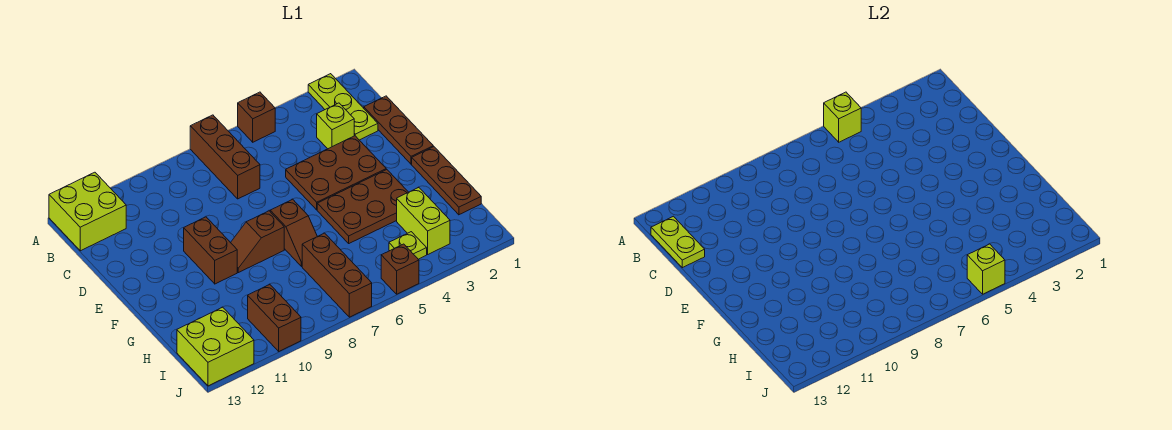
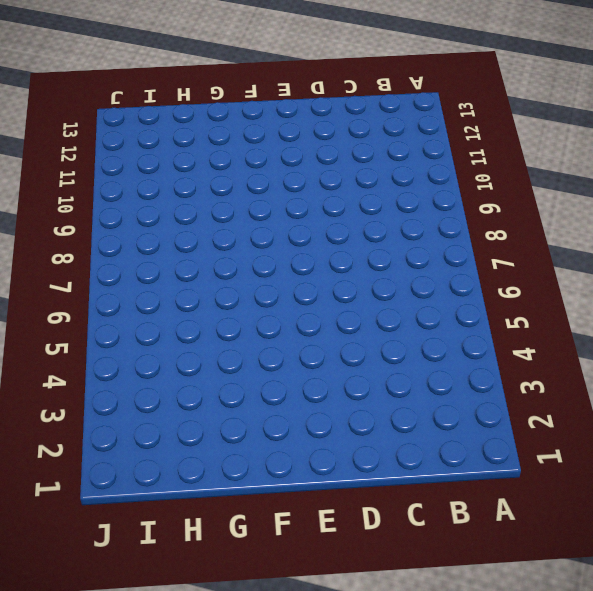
none -> lime 1x3 plate [308,74,378,140]
none -> brown 1x1 brick [238,92,275,142]
none -> brown 1x3 brick [190,115,260,199]

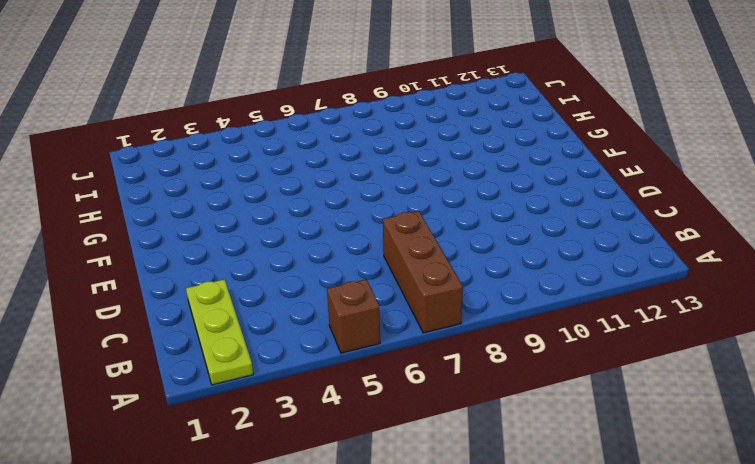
none -> lime 2x2 brick [49,172,126,251]
none -> brown 1x3 plate [364,96,433,164]
none -> lime 1x1 brick [317,103,354,149]

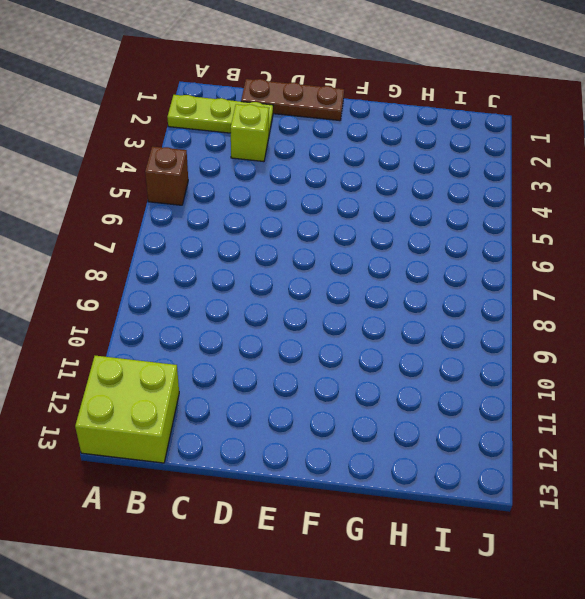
none -> brown 1x3 brick [190,115,260,199]
none -> brown 2x3 plate [286,136,386,210]
none -> brown 1x2 brick [184,217,237,284]

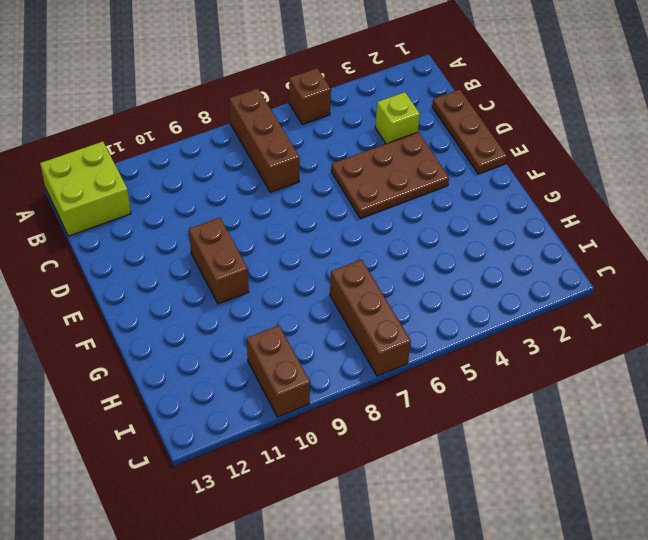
none -> lime 1x3 plate [308,74,378,140]
none -> brown 1x3 plate [412,147,481,215]
none -> brown 2x3 plate [317,169,408,243]

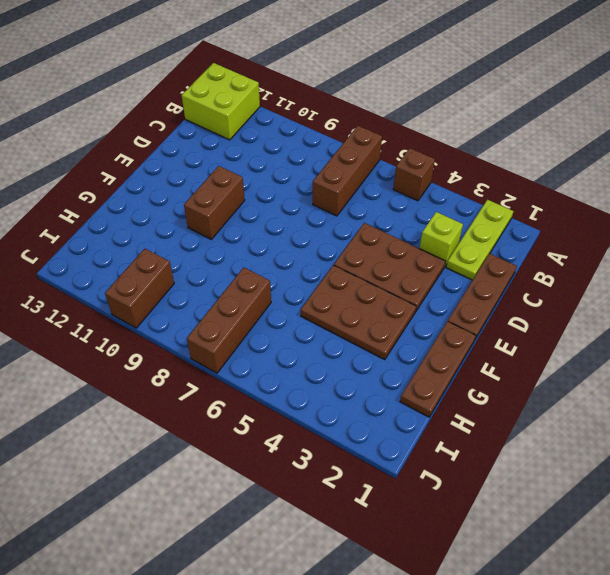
none -> brown 1x2 slope [270,199,317,267]
none -> brown 1x2 slope [231,211,284,273]
none -> lime 1x2 brick [397,188,450,254]

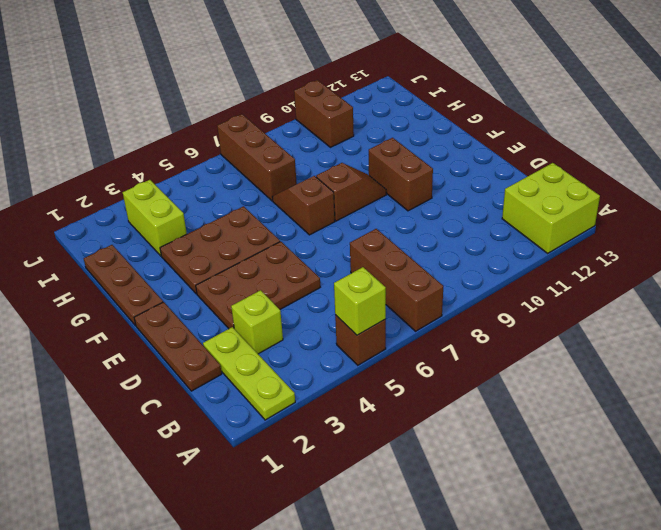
none -> lime 1x1 plate [389,232,427,259]
none -> lime 2x2 brick [177,307,254,386]
none -> brown 1x1 brick [381,244,419,294]

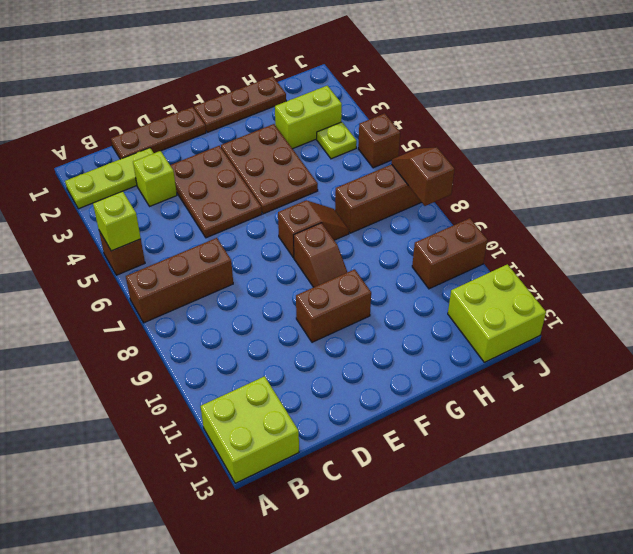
brown 1x2 slope [392,147,455,206] -> none
none -> lime 1x2 plate [651,216,705,268]
none -> lime 1x1 brick [967,244,1005,294]

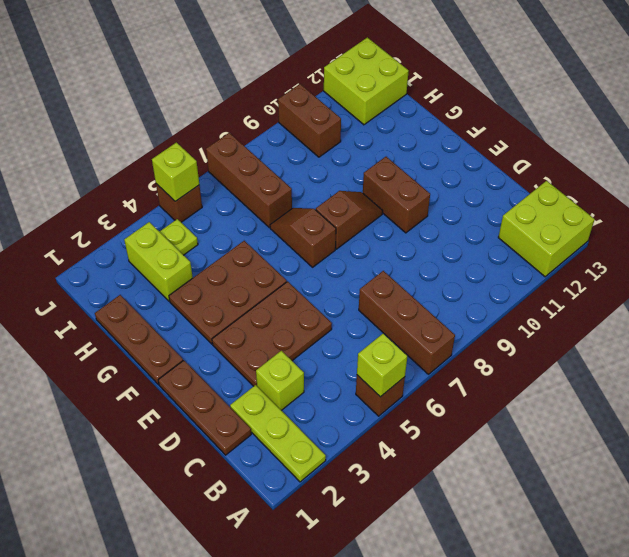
none -> lime 1x2 plate [651,216,705,268]

